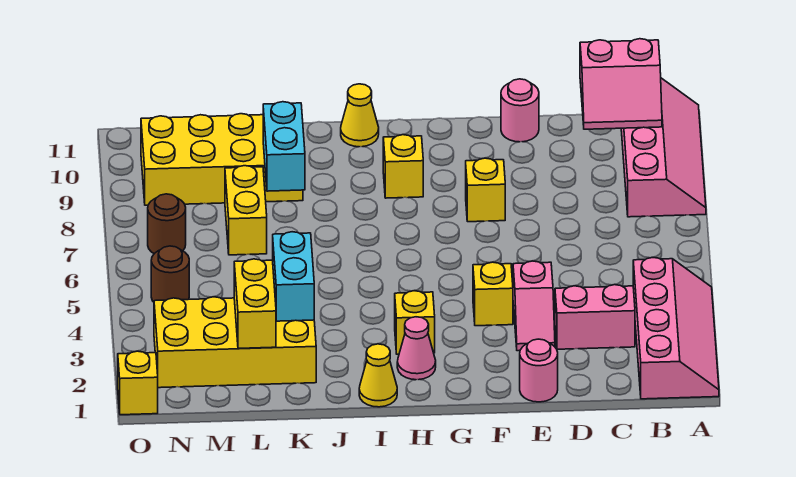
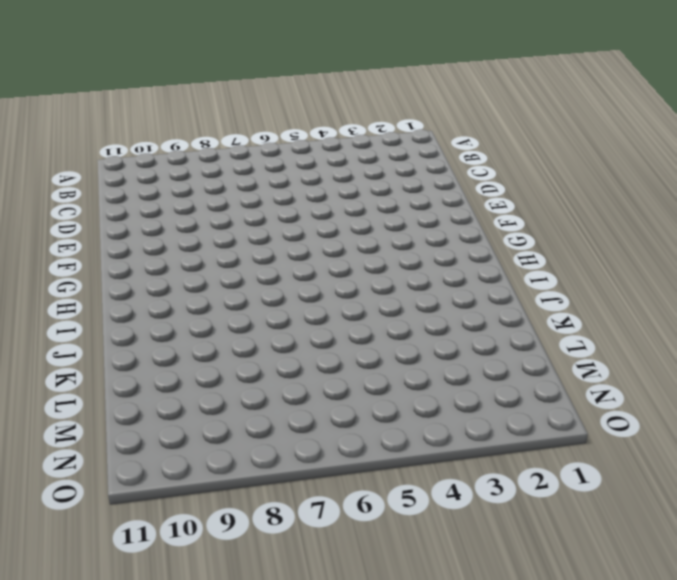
none -> pink 2x4 slope [633,257,719,399]
none -> pink 2x4 slope [621,78,706,217]
none -> pink 1x2 brick [555,285,635,349]

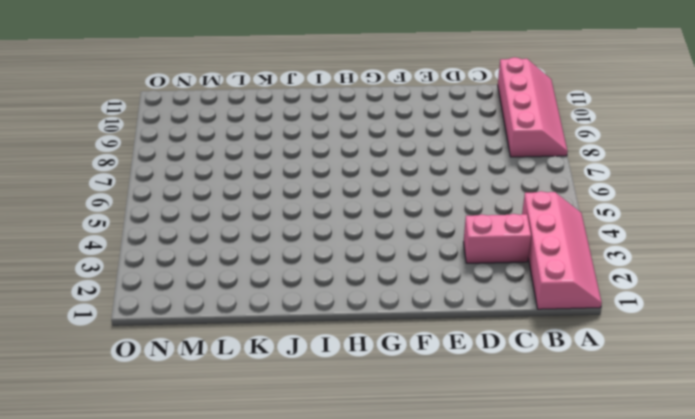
none -> pink 1x1 round brick [520,339,558,402]
none -> pink 1x2 slope [513,261,555,351]
none -> pink 1x1 round brick [501,79,539,142]

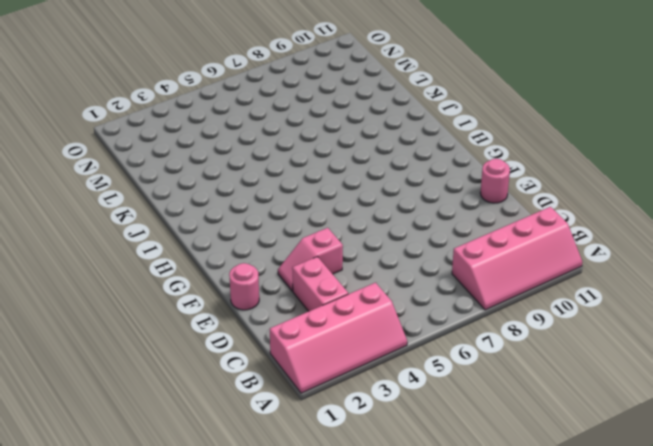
none -> yellow 1x1 brick [473,262,513,326]
none -> yellow 1x1 brick [466,158,505,222]
none -> pink 1x1 cone [397,317,436,380]

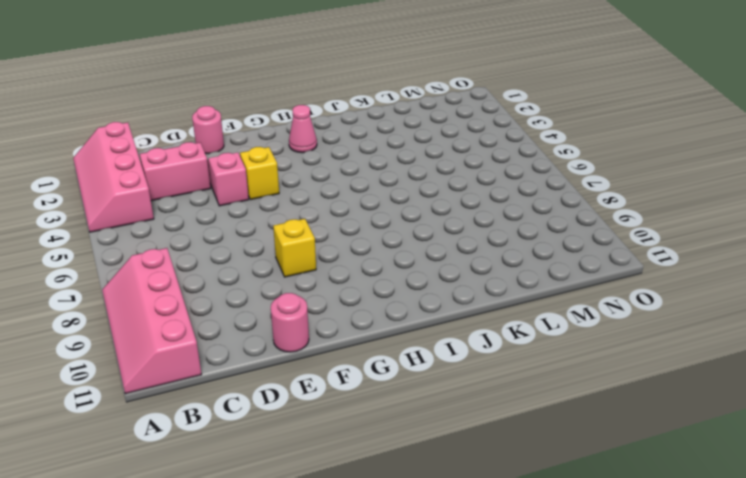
none -> yellow 1x1 brick [395,291,435,354]
none -> yellow 1x1 brick [383,135,423,198]
none -> yellow 1x1 cone [359,344,397,407]

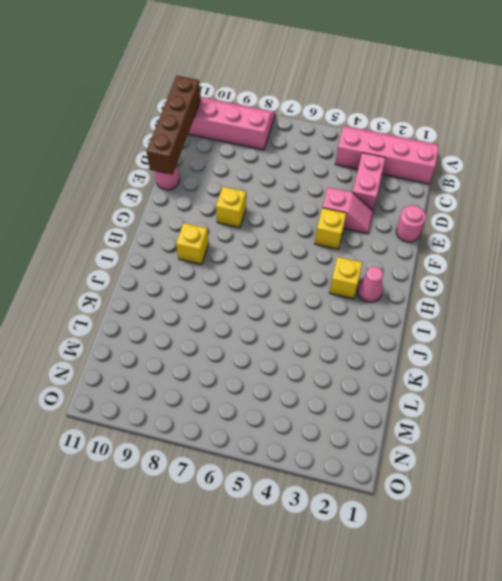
brown 1x4 brick [146,76,201,175] -> pink 2x2 slope [580,39,662,129]
none -> yellow 1x1 cone [359,344,397,407]
none -> yellow 1x1 cone [341,84,379,147]
none -> yellow 2x4 brick [154,297,316,388]

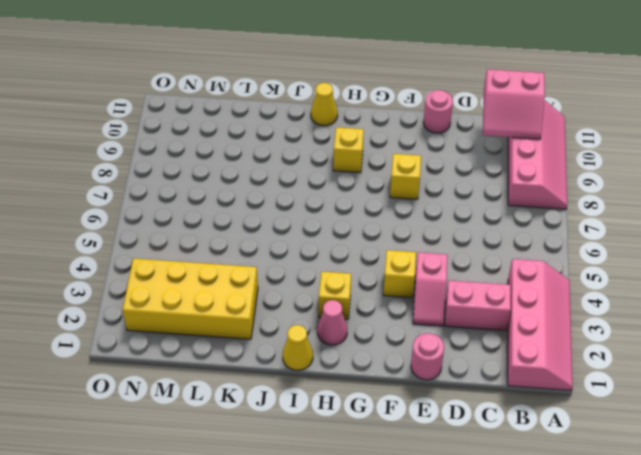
none -> yellow 2x4 brick [141,114,303,205]
none -> yellow 1x2 brick [225,166,267,255]
none -> brown 1x1 round brick [151,246,189,302]

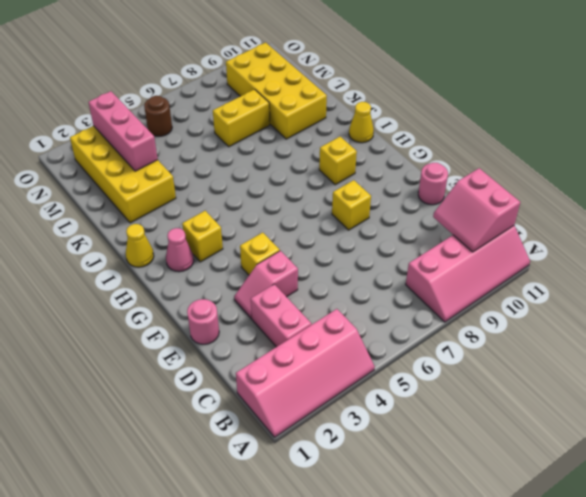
pink 1x3 brick [88,91,158,171] -> yellow 1x2 brick [234,259,276,348]
none -> brown 1x1 round brick [148,194,186,253]
none -> yellow 1x1 brick [118,351,158,415]
none -> cyan 1x2 brick [273,232,314,321]

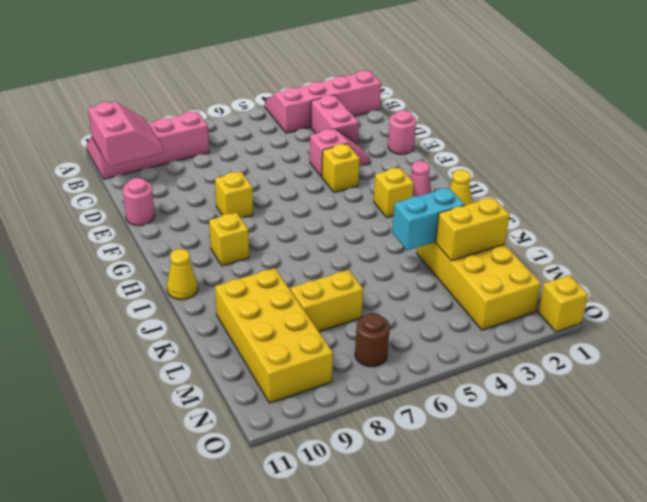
none -> brown 1x1 round brick [151,246,189,302]
none -> cyan 1x2 brick [263,102,305,191]

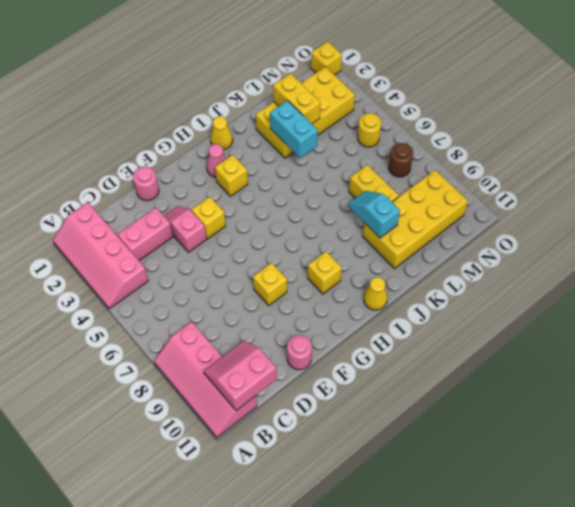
cyan 1x2 slope [348,191,400,238] -> cyan 1x2 brick [263,102,305,191]
yellow 1x1 round brick [358,113,381,147] -> brown 1x1 round brick [151,246,189,302]

